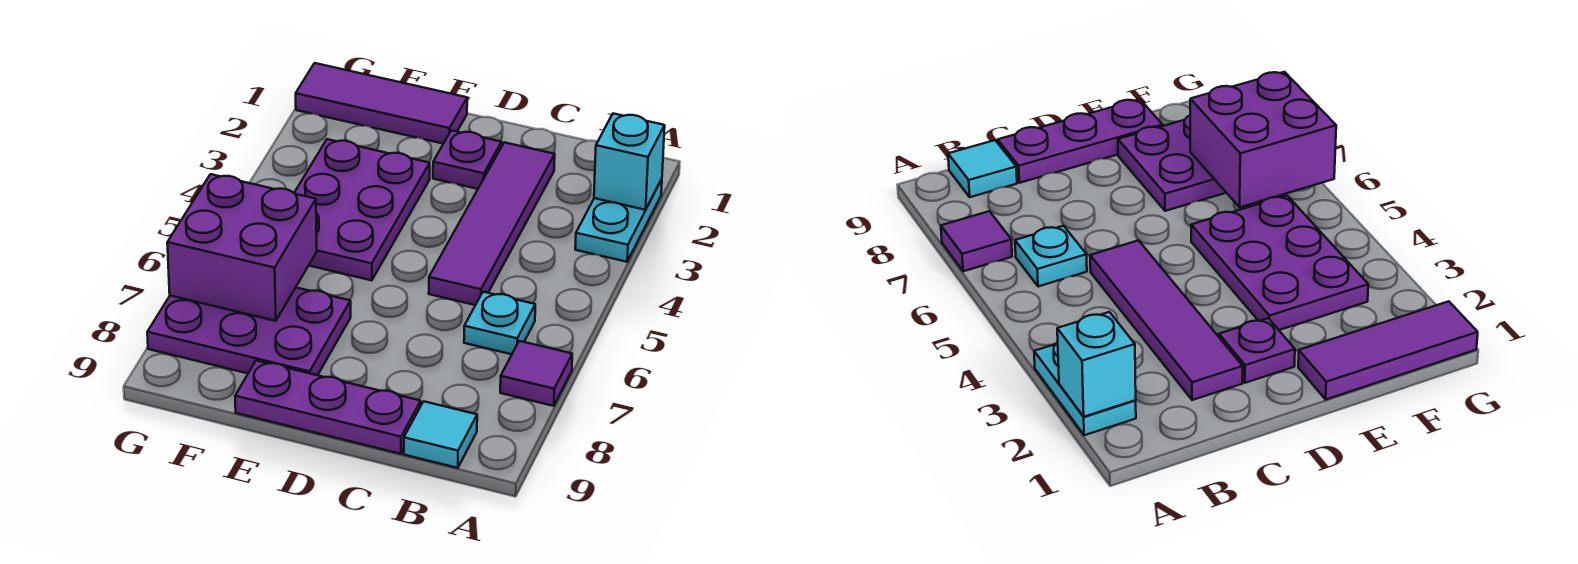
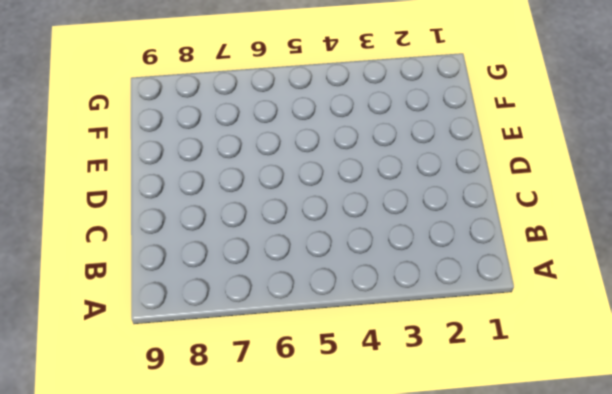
none -> cyan 1x2 plate [575,179,662,262]
none -> purple 1x1 tile [500,341,572,406]
none -> cyan 1x1 plate [464,292,535,354]

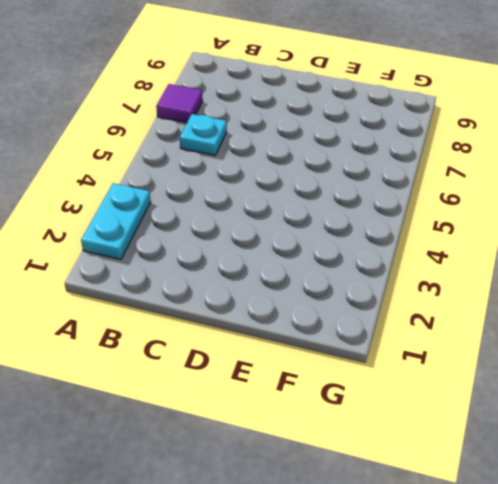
none -> cyan 1x1 tile [404,401,477,468]
none -> purple 1x4 tile [429,142,555,305]
none -> purple 1x3 plate [235,361,421,454]

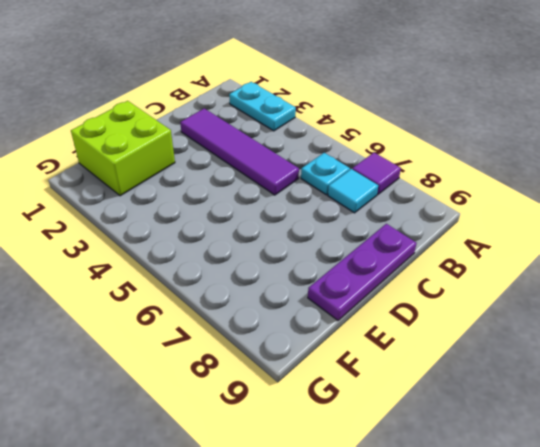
cyan 1x1 tile [328,169,378,213] -> cyan 1x1 tile moved to [404,401,477,468]
lime 2x2 brick [71,101,175,196] -> purple 1x3 tile [296,63,467,144]
none -> purple 1x1 plate [433,130,502,189]
none -> purple 2x3 plate [294,139,430,280]
none -> purple 2x3 plate [147,288,351,375]

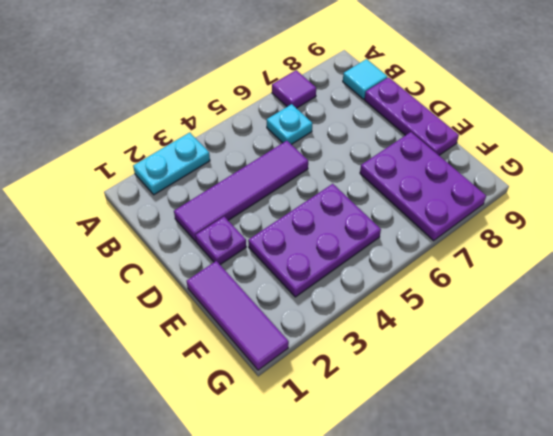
none -> cyan 1x1 brick [594,114,665,210]
none -> purple 2x2 brick [167,174,317,321]

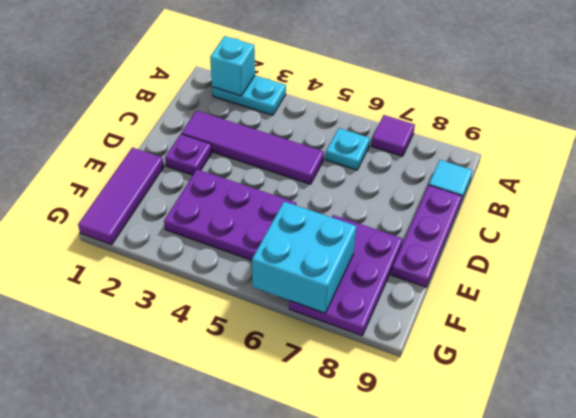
cyan 2x2 brick [252,202,356,313] -> purple 2x2 brick [167,174,317,321]

